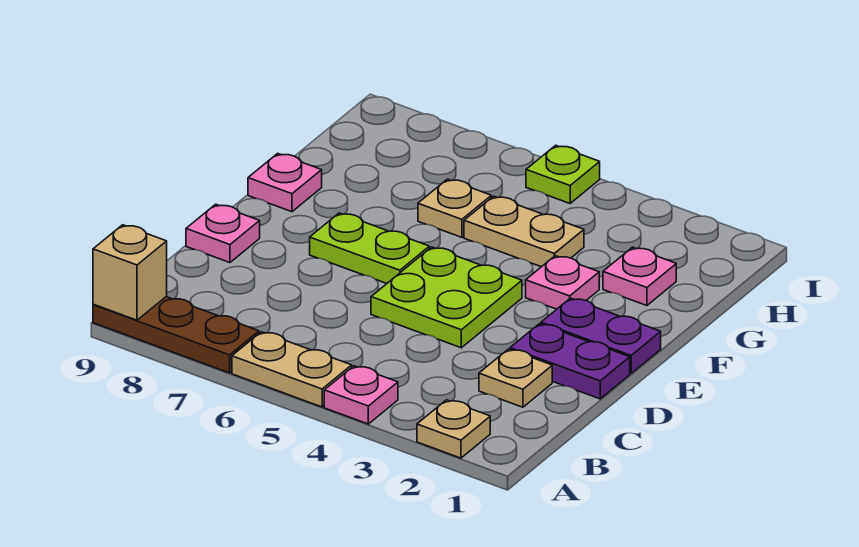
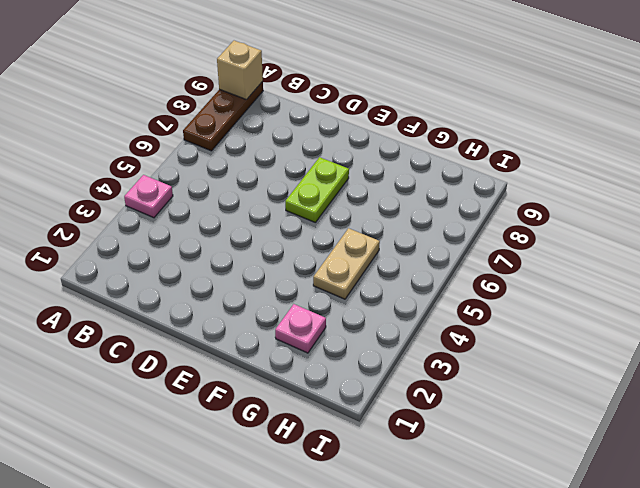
none -> tan 1x1 plate [417,400,490,458]
none -> tan 1x2 plate [232,332,352,407]
none -> tan 1x1 plate [479,349,552,407]

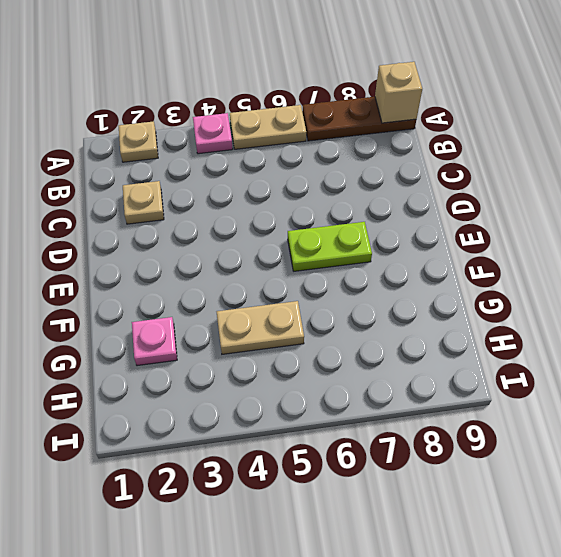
none -> purple 1x2 plate [510,324,630,399]
none -> lime 2x2 plate [371,247,522,348]
none -> pink 1x1 plate [186,204,260,262]

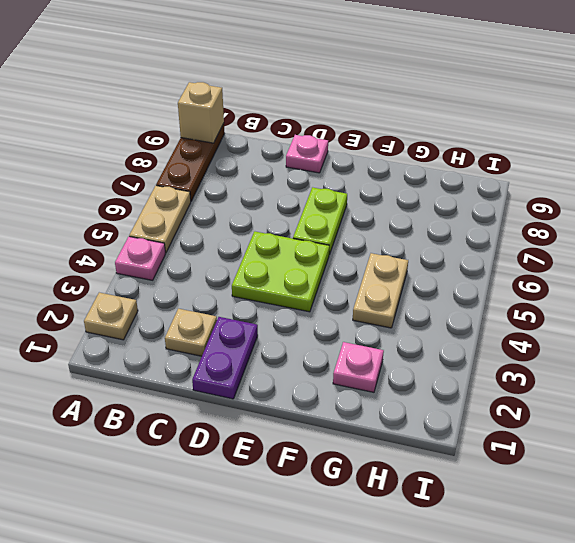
none -> purple 1x2 plate [541,298,661,373]
none -> pink 1x1 plate [526,256,599,309]
none -> pink 1x1 plate [248,153,322,212]

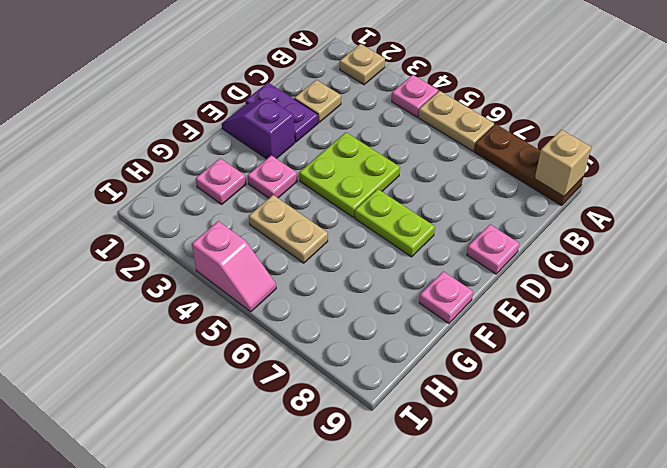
purple 1x2 slope [222,98,295,159] -> purple 1x2 plate [541,298,661,373]
pink 1x2 slope [192,221,276,312] -> lime 1x1 plate [526,145,600,203]
none -> tan 1x1 plate [418,179,491,237]

